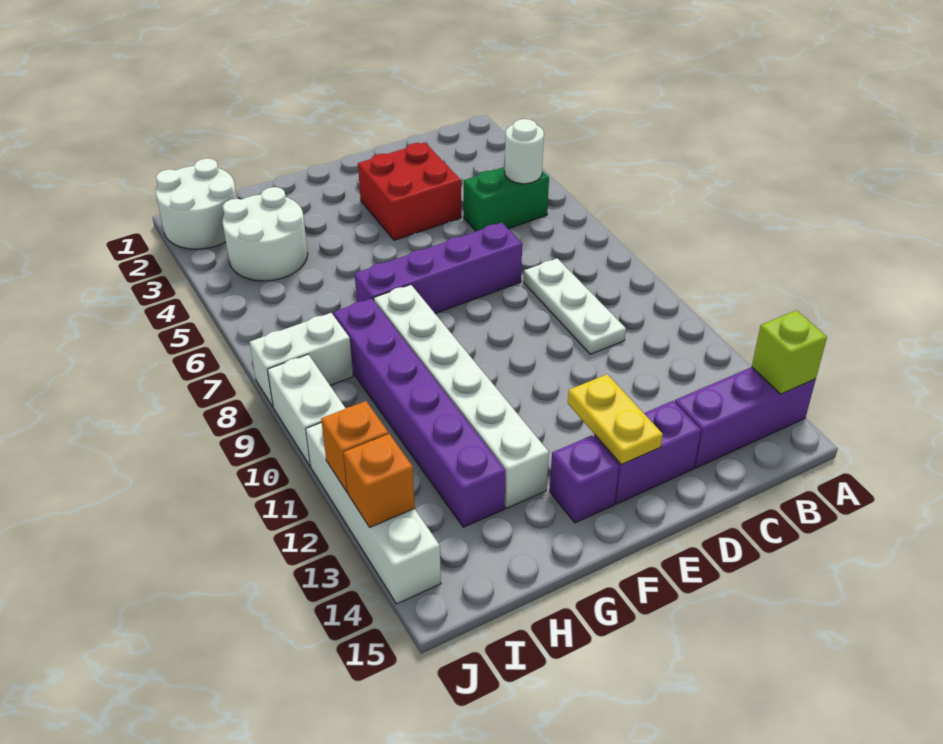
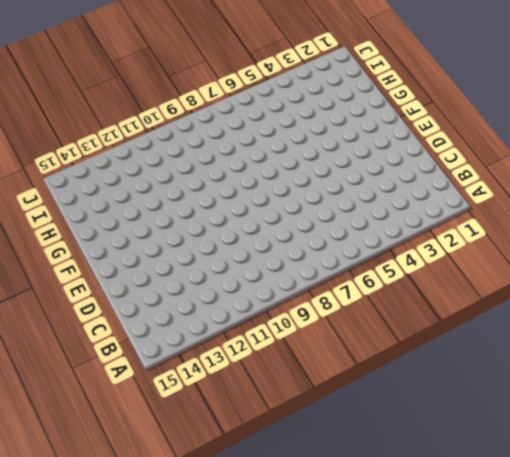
none -> purple 1x3 brick [675,367,816,468]
none -> green 1x2 brick [464,167,549,231]
none -> white 1x3 plate [524,258,626,354]

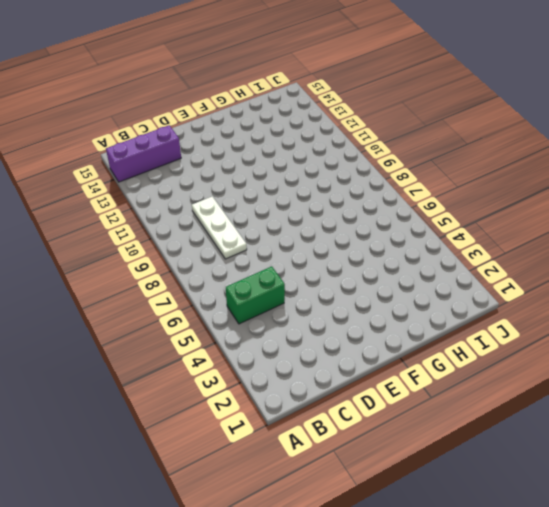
none -> red 2x2 brick [358,142,461,240]
none -> purple 1x4 brick [355,223,522,313]
none -> purple 1x2 brick [594,401,701,504]

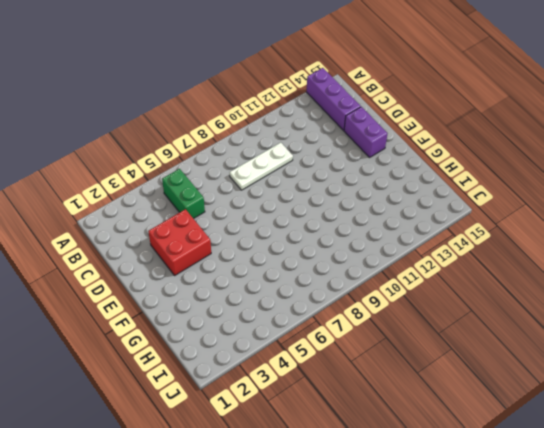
none -> purple 1x4 brick [355,223,522,313]
none -> purple 1x1 brick [550,435,619,523]
none -> white 1x6 brick [374,285,549,508]

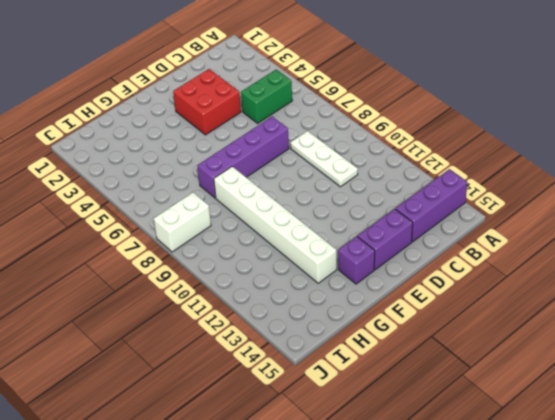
none -> white 2x2 round brick [223,187,308,281]
none -> purple 1x6 brick [333,299,505,527]
none -> white 2x2 round brick [156,158,237,249]

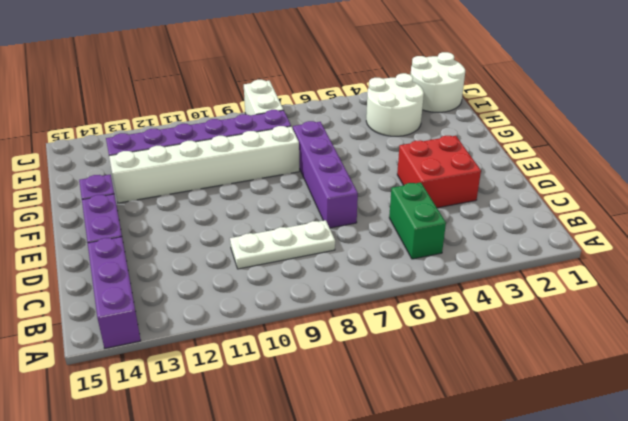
none -> white 1x2 brick [267,354,345,466]
none -> white 1x4 brick [306,422,441,604]
none -> lime 1x1 brick [752,310,827,394]

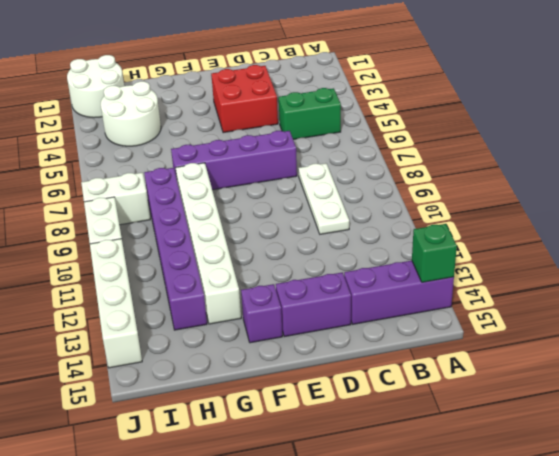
green 1x1 brick [412,224,457,282] -> lime 1x1 brick [752,310,827,394]
none -> white 1x1 round brick [505,119,544,184]
none -> yellow 1x2 plate [568,374,663,465]
none -> orange 1x1 brick [321,401,388,492]

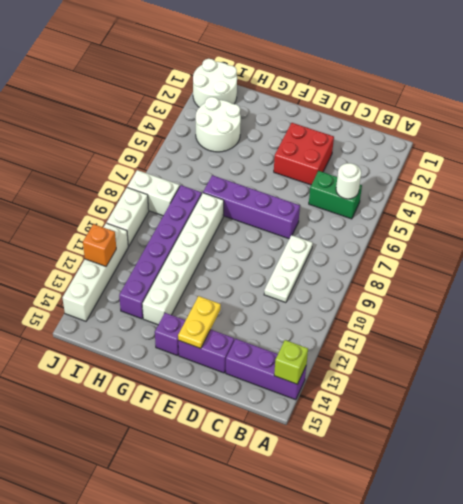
none -> orange 1x1 brick [344,434,415,527]

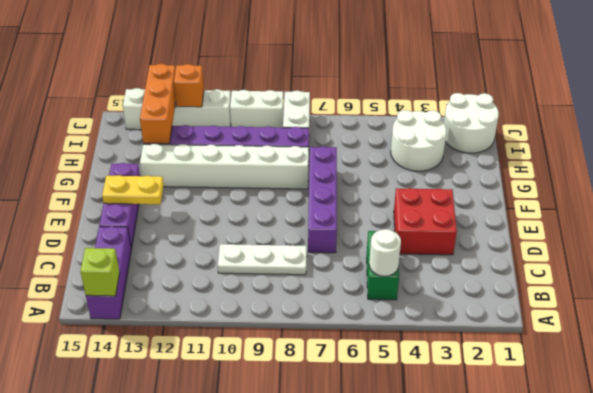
orange 1x3 brick [140,64,176,144] -> orange 1x1 brick [344,434,415,527]

